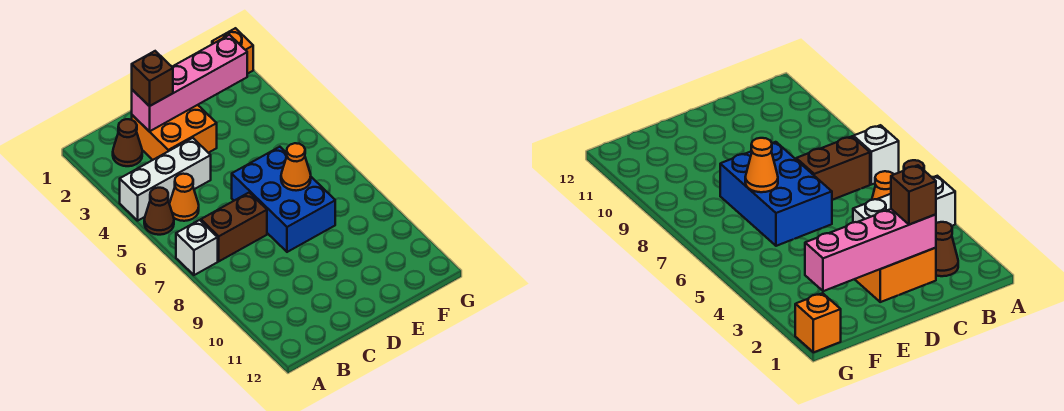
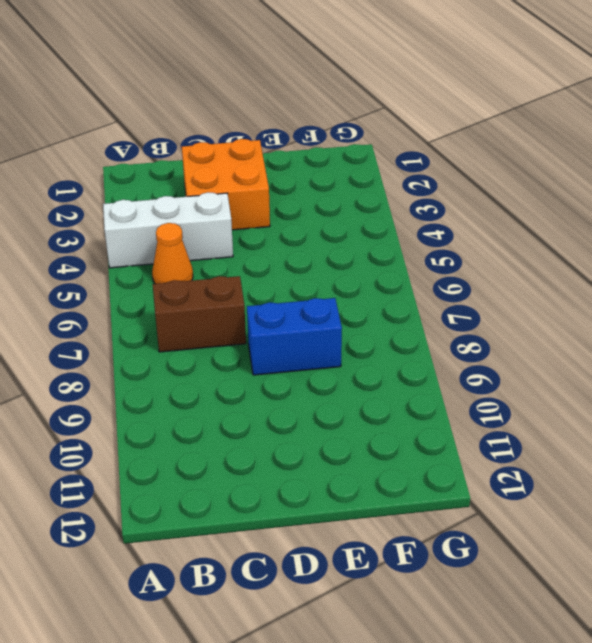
blue 1x2 brick [247,298,342,375] -> blue 2x3 brick [232,147,335,252]
none -> brown 1x1 cone [144,188,174,235]
none -> white 1x1 brick [176,220,218,275]
none -> brown 1x1 cone [113,119,142,166]

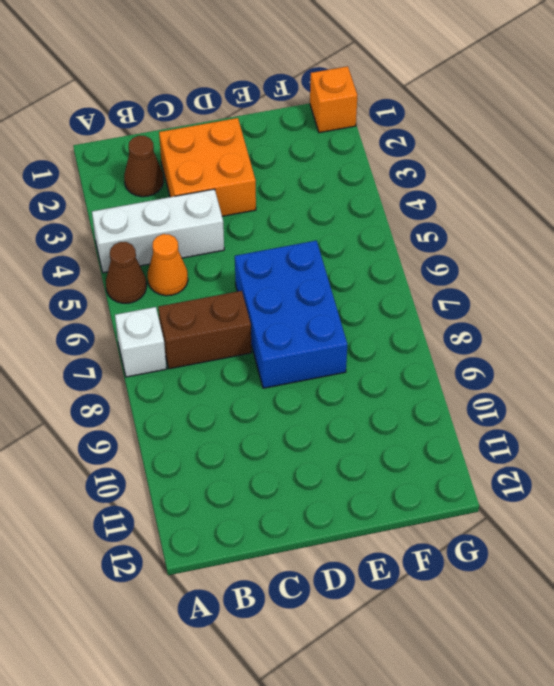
none -> pink 1x4 brick [132,35,247,131]
none -> orange 1x1 cone [281,143,311,191]
none -> brown 1x1 brick [132,51,173,106]

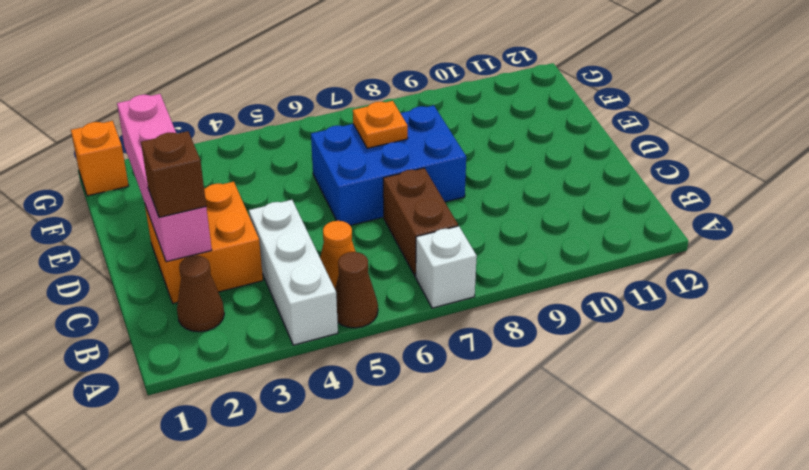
orange 1x1 plate [353,101,408,148] -> orange 1x1 cone [281,143,311,191]

